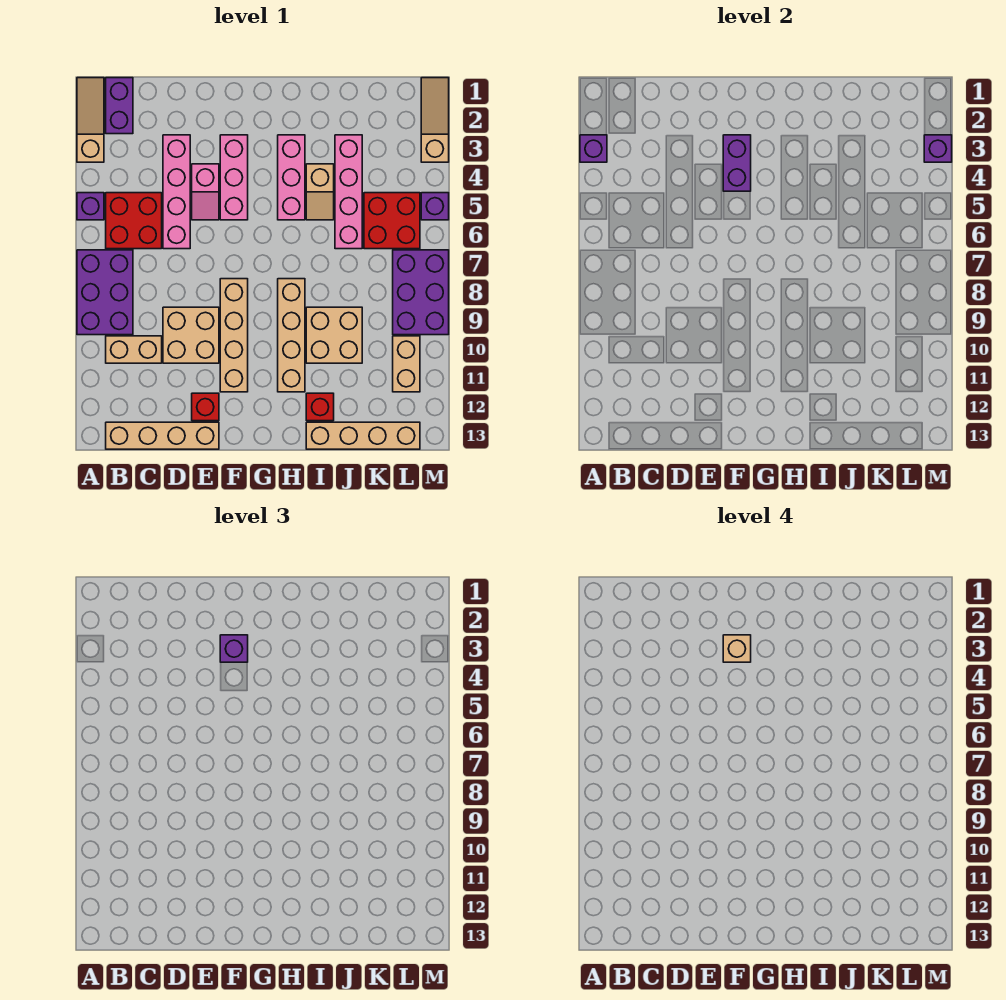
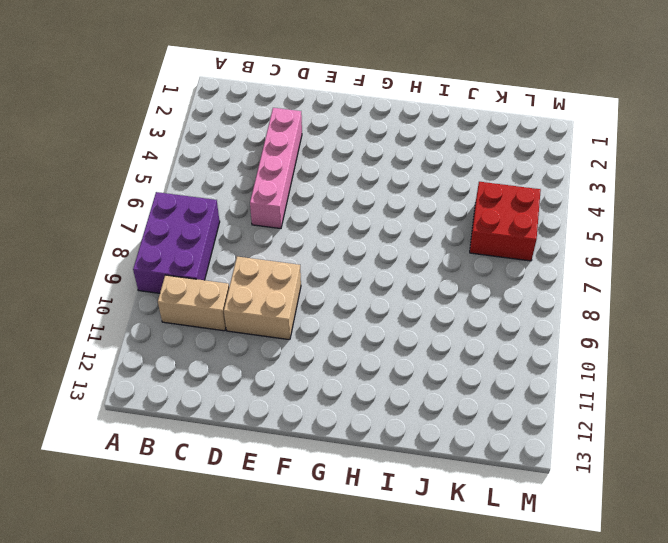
none -> tan 1x3 slope [77,78,104,162]
none -> purple 1x1 brick [77,193,104,220]
none -> purple 1x2 brick [106,78,133,134]
none -> red 2x2 brick [106,193,162,249]

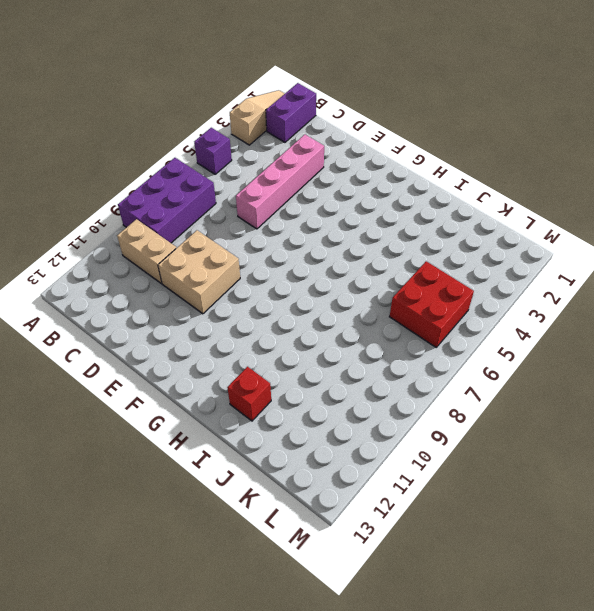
none -> red 2x2 brick [106,193,162,249]
none -> tan 1x4 brick [106,422,219,449]
none -> pink 1x2 slope [192,164,219,220]
none -> red 1x1 brick [192,393,219,421]

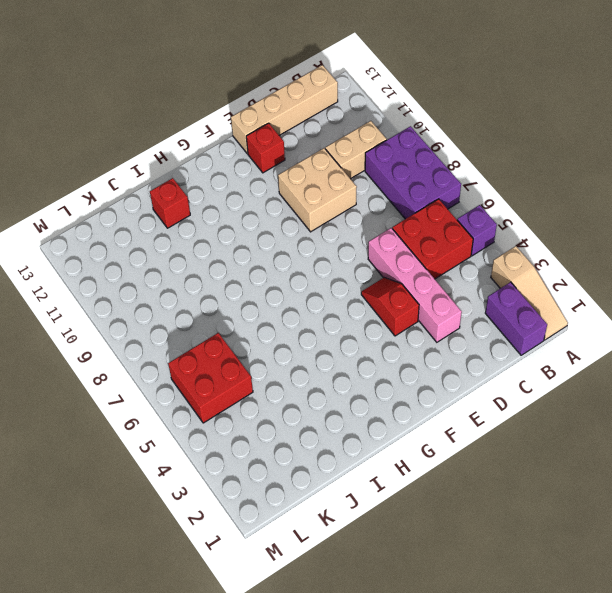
red 1x2 slope [361,278,419,336] -> pink 1x2 slope [192,164,219,220]
none -> pink 1x3 brick [220,135,248,220]
none -> tan 1x4 brick [220,279,248,392]
none -> pink 1x3 brick [278,135,305,220]
none -> tan 1x4 brick [278,279,305,392]

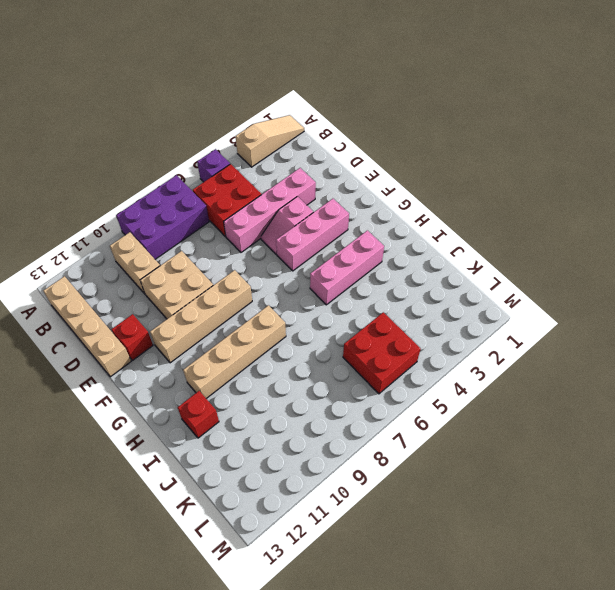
none -> purple 1x2 brick [106,78,133,134]
none -> tan 1x2 slope [306,164,334,220]
none -> tan 2x2 brick [306,307,362,363]
none -> tan 1x4 brick [306,422,420,449]

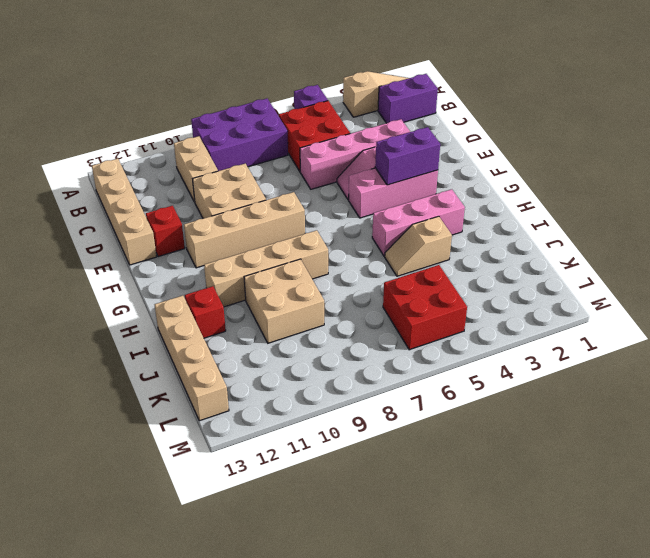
none -> pink 1x4 brick [335,135,362,249]
none -> purple 2x3 brick [393,250,449,335]
none -> tan 1x2 brick [393,336,420,392]
none -> tan 1x3 slope [421,78,449,162]

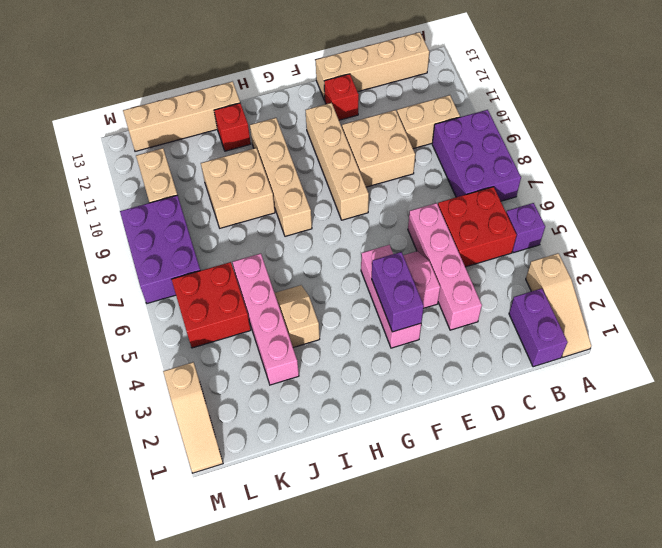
none -> pink 1x3 brick [278,135,305,220]
none -> purple 1x1 brick [421,193,449,220]
none -> purple 1x1 brick [580,135,607,162]
none -> purple 1x1 brick [924,135,952,162]

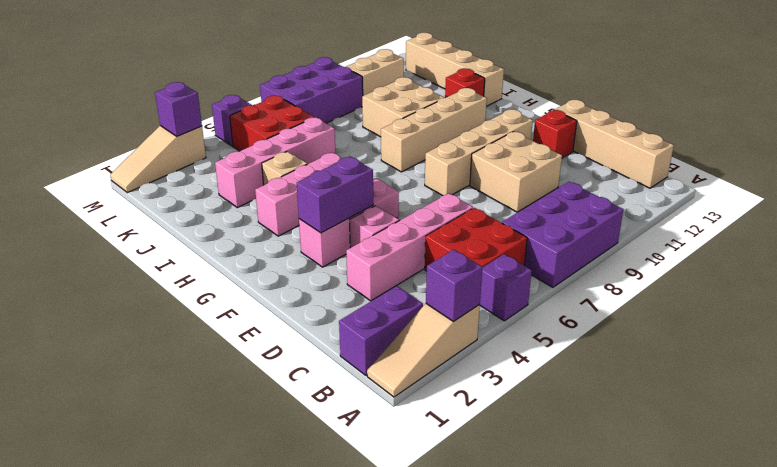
none -> tan 1x2 brick [106,336,162,363]
none -> purple 1x1 brick [220,635,248,662]
none -> tan 1x1 brick [723,635,751,662]

